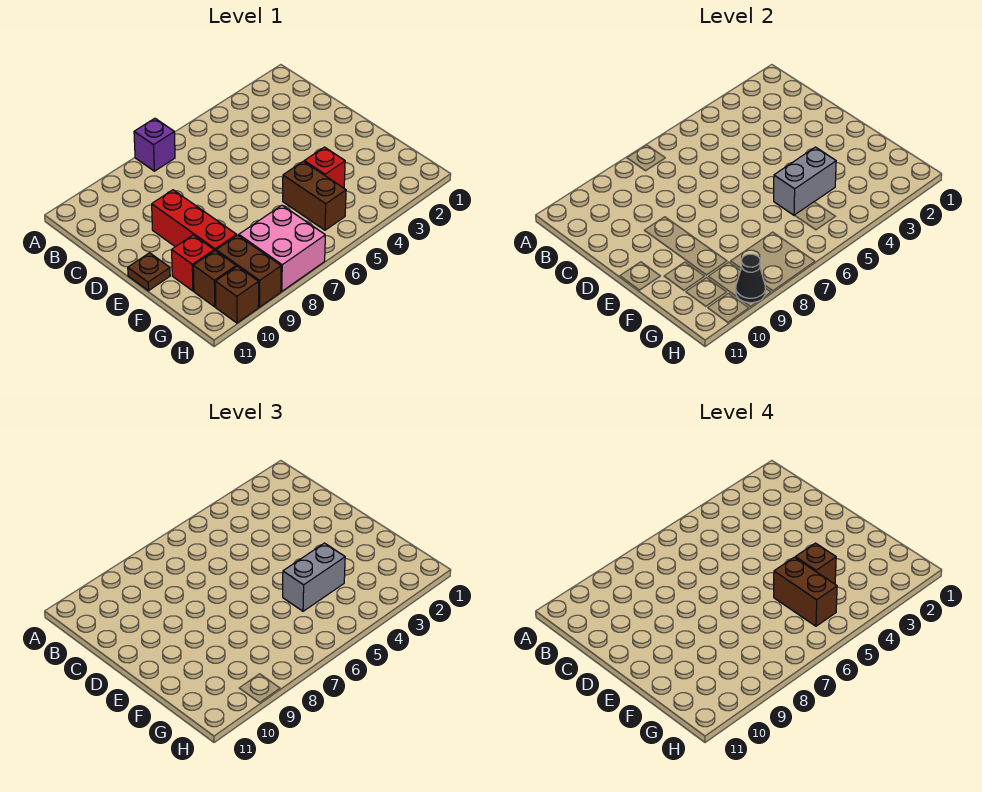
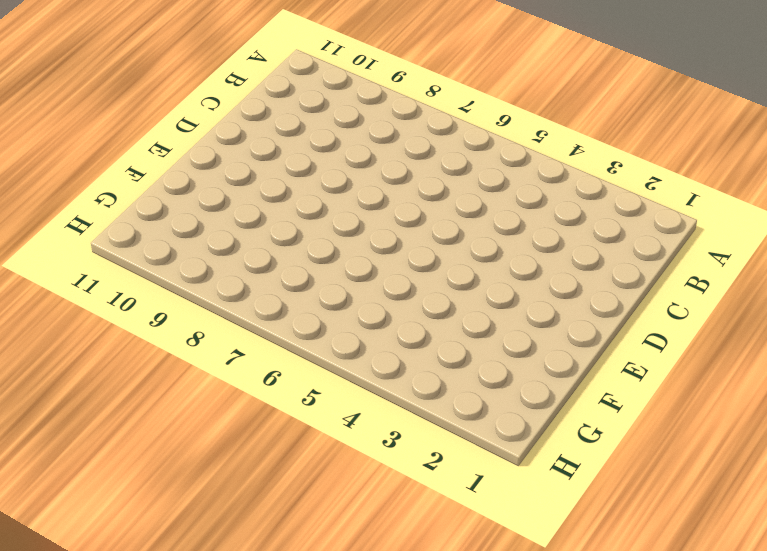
none -> purple 1x1 brick [134,118,175,171]
none -> red 1x3 brick [152,190,237,251]
none -> brown 1x1 plate [128,253,170,291]

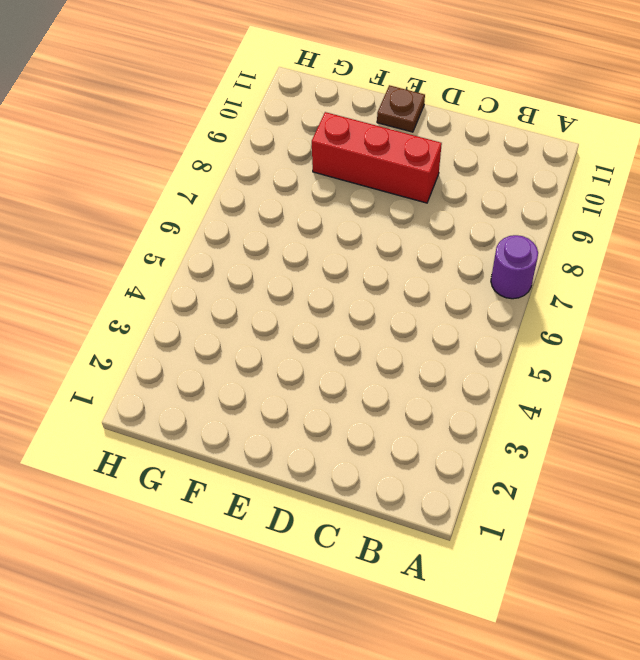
purple 1x1 round brick [491,235,538,299] -> purple 1x1 brick [134,118,175,171]
none -> red 1x1 brick [304,147,345,188]
none -> brown 1x2 brick [283,161,346,230]
none -> red 1x1 brick [172,235,214,291]

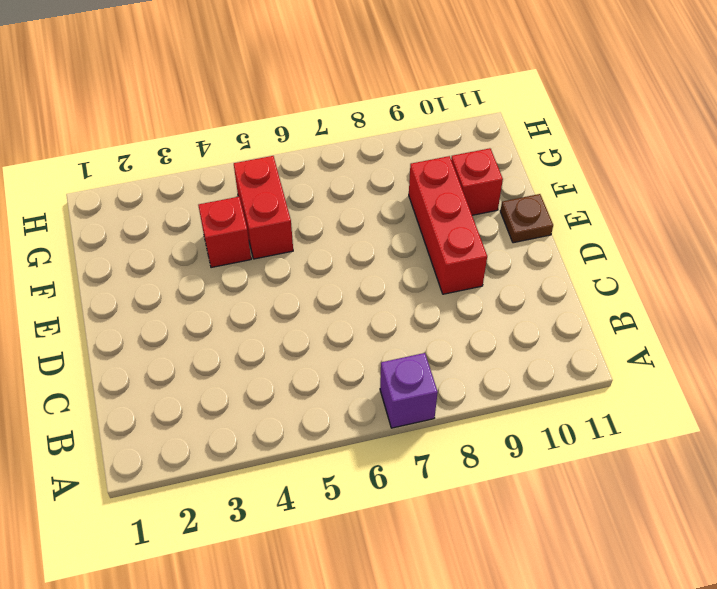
red 1x2 brick [234,156,293,259] -> brown 1x2 brick [283,161,346,230]
none -> pink 2x2 brick [238,205,325,291]
none -> brown 1x2 brick [216,235,281,307]
none -> brown 1x1 brick [193,251,236,307]

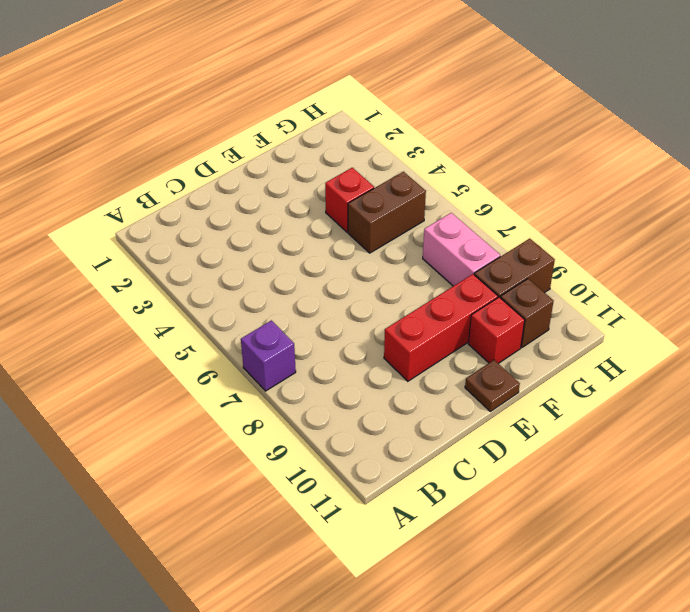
pink 1x2 brick [423,213,500,286] -> pink 2x2 brick [238,205,325,291]
none -> brown 1x1 brick [216,266,259,323]
none -> grey 1x2 brick [774,147,836,215]
none -> black 1x1 cone [736,254,765,303]

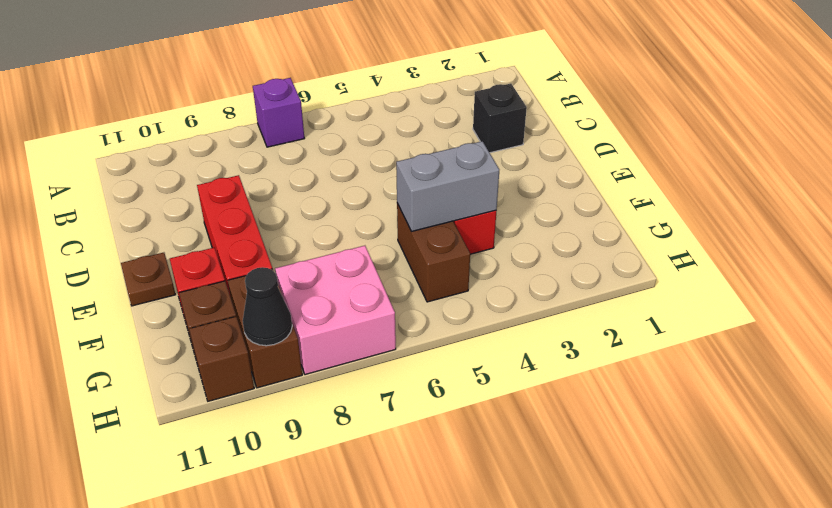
black 1x1 brick [473,83,527,153] -> none
none -> grey 1x2 brick [283,543,345,611]
none -> brown 1x1 brick [795,543,836,584]
none -> brown 1x2 brick [774,557,837,626]

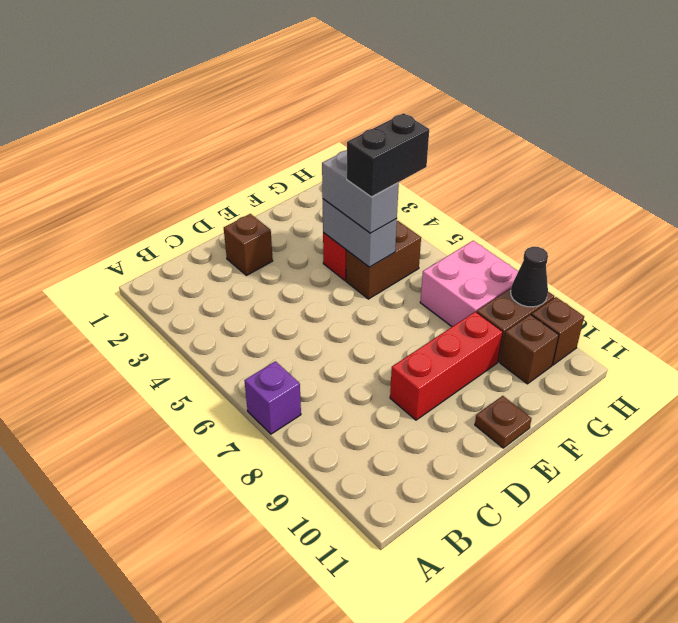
brown 1x1 brick [224,214,273,275] -> brown 1x1 brick moved to [795,543,836,584]
black 1x2 brick [347,113,429,197] -> brown 1x2 brick [774,557,837,626]
none -> red 1x1 brick [172,235,214,291]

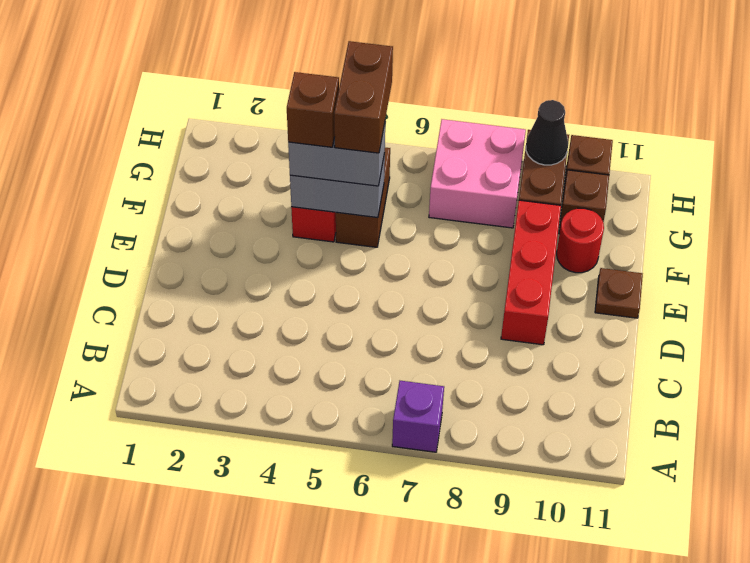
red 1x1 round brick [557,208,604,273] -> red 1x1 brick [172,235,214,291]

